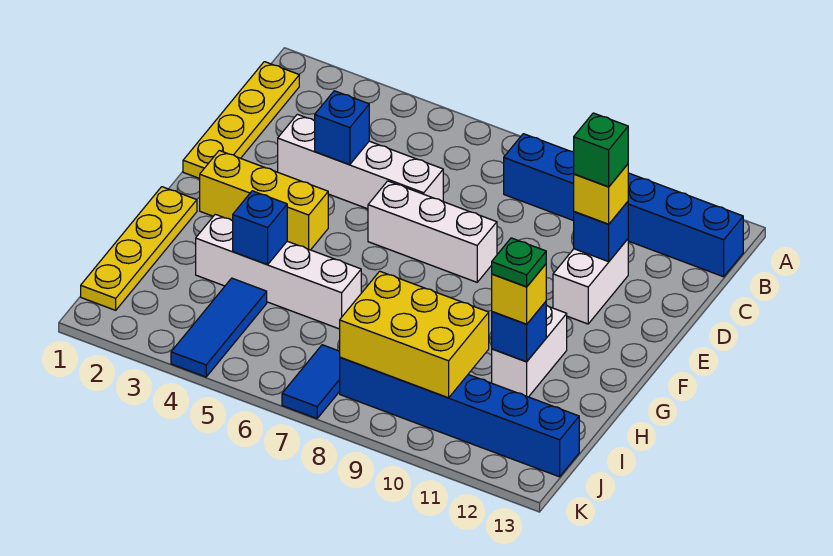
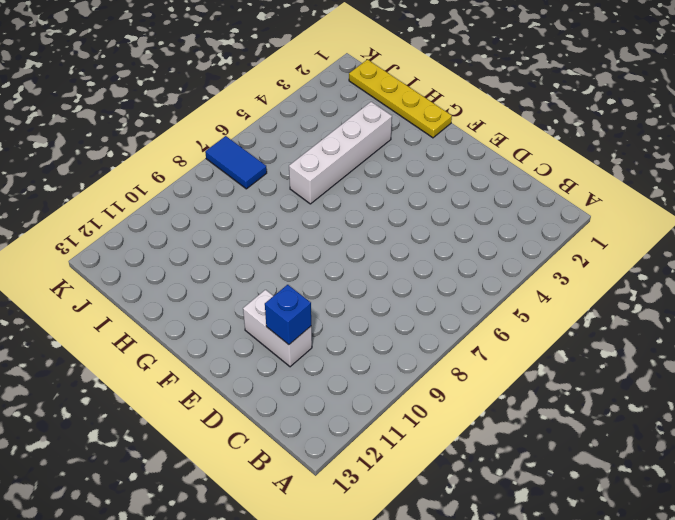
none -> yellow 1x4 plate [183,62,299,179]
none -> blue 1x6 brick [504,134,743,277]
none -> white 1x4 brick [278,114,443,209]

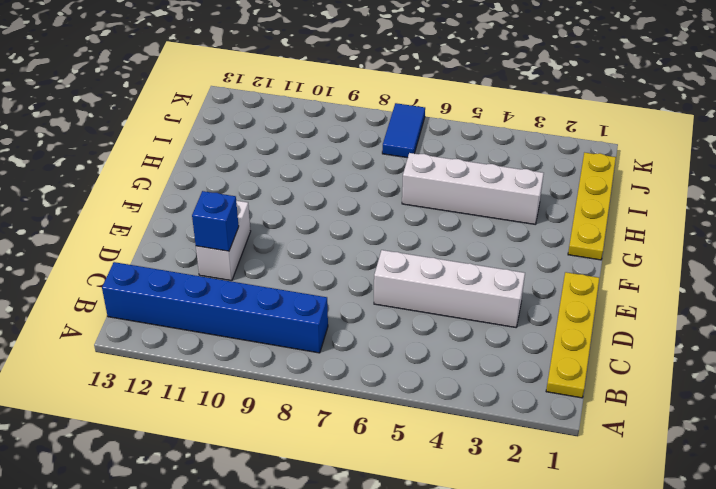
none -> white 1x3 brick [368,181,497,282]
none -> yellow 1x3 brick [200,151,328,250]
none -> white 1x2 brick [492,305,567,397]

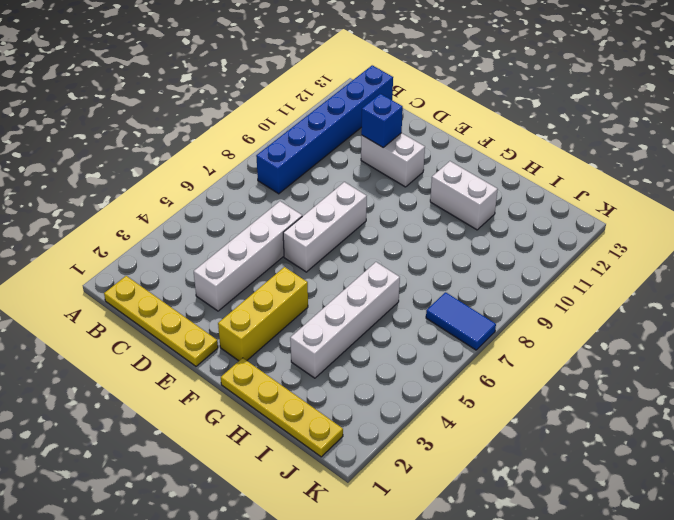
none -> blue 1x3 tile [171,278,267,377]
none -> blue 1x6 brick [340,357,579,477]
none -> blue 1x1 brick [315,91,369,165]

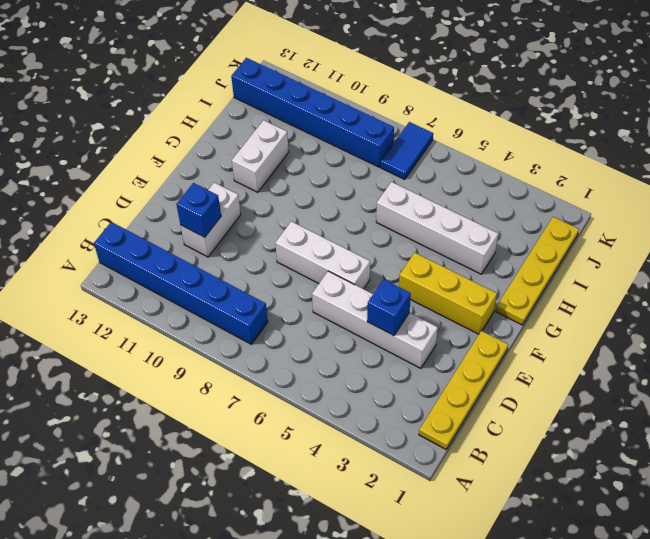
none -> blue 1x3 tile [171,278,267,377]
none -> blue 1x1 brick [233,191,287,265]
none -> blue 1x1 brick [492,302,546,362]

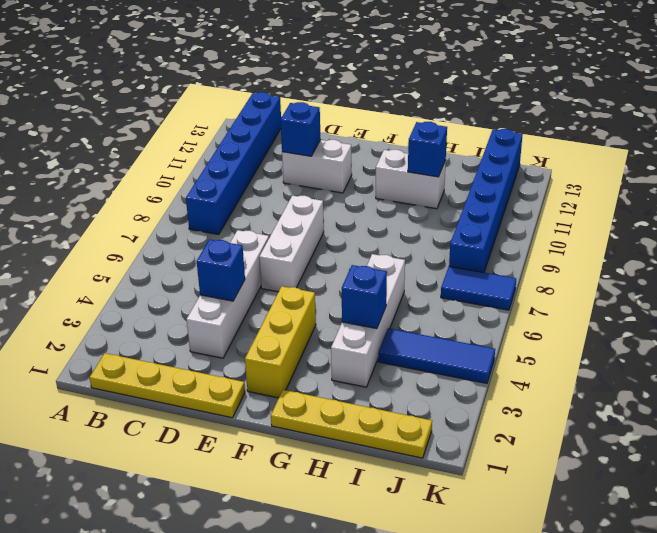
none -> yellow 2x3 brick [340,271,489,398]
none -> yellow 1x1 brick [574,164,628,224]
none -> yellow 1x1 brick [492,264,546,324]

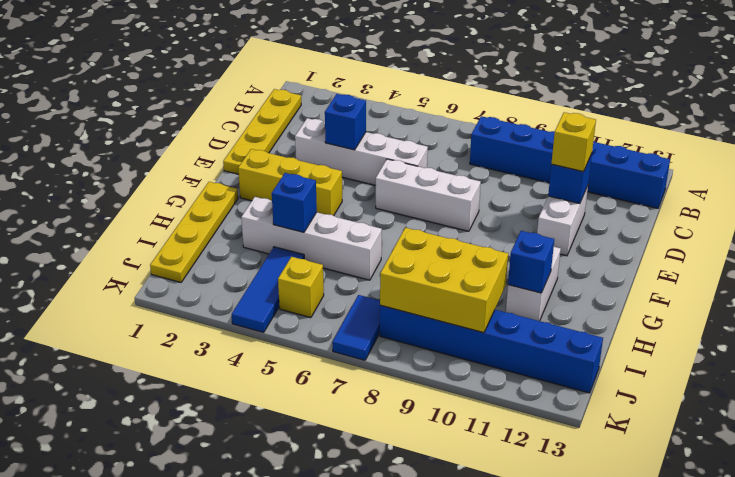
yellow 1x1 brick [278,257,324,318] -> yellow 1x1 brick moved to [492,264,546,324]
none -> green 1x1 brick [574,113,628,187]
none -> green 1x1 plate [492,238,546,287]

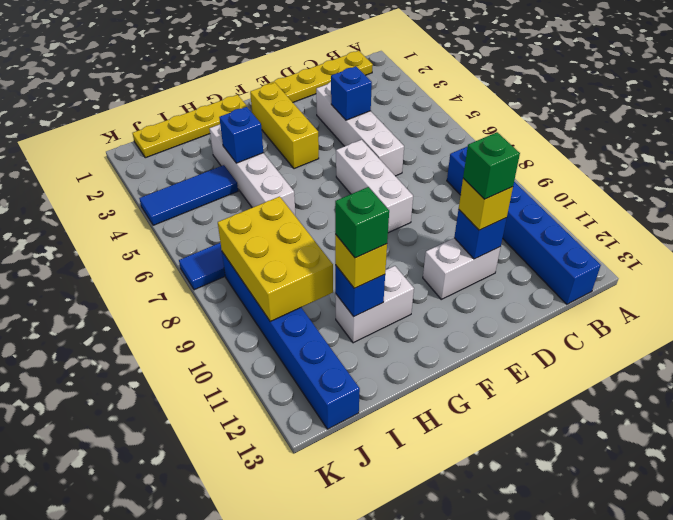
green 1x1 brick [335,187,389,258] -> green 1x1 plate [492,238,546,287]

